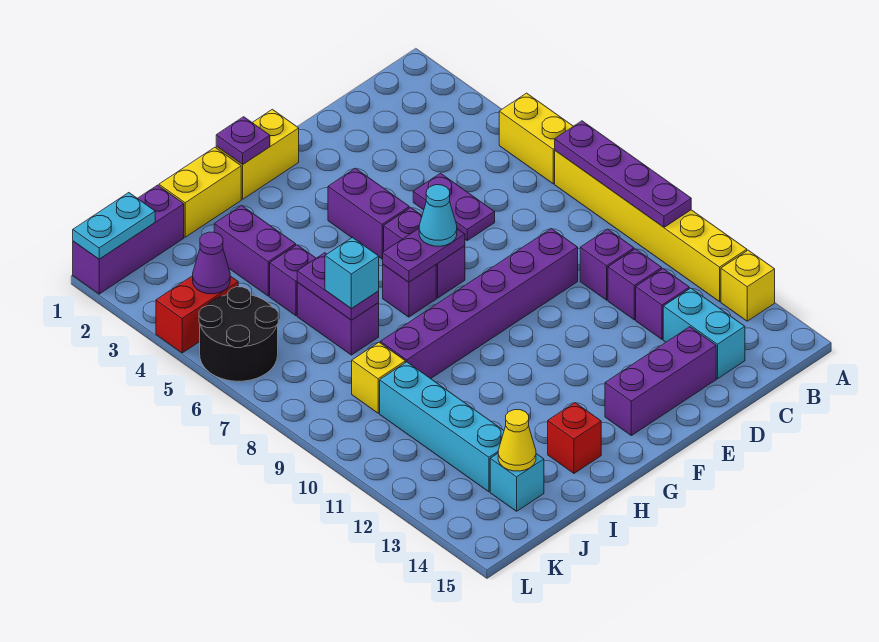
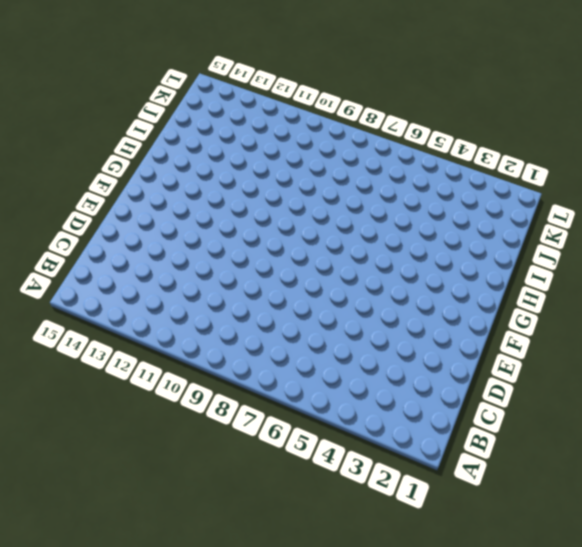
none -> yellow 1x2 brick [499,93,573,184]
none -> yellow 1x6 brick [555,151,747,302]
none -> yellow 1x1 brick [721,250,775,321]
none -> purple 1x1 brick [580,229,634,300]

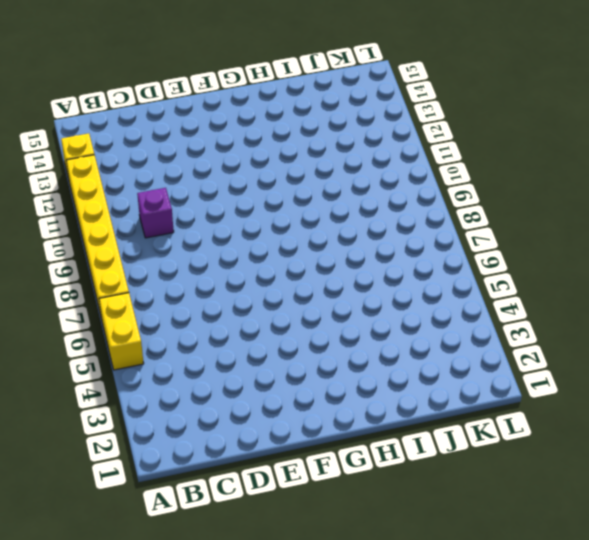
none -> purple 1x1 brick [608,249,662,320]
none -> purple 1x1 brick [636,269,689,339]
none -> cyan 1x2 brick [663,288,745,379]
none -> purple 1x2 plate [413,173,495,240]

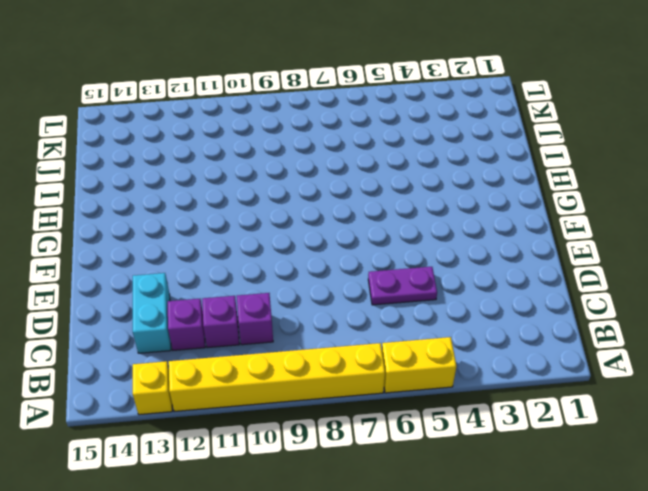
cyan 1x2 brick [133,273,171,353] -> cyan 1x2 brick turned to [663,288,745,379]
none -> purple 1x6 brick [381,229,578,379]
none -> purple 1x3 brick [605,327,716,436]
none -> yellow 1x2 brick [216,109,299,199]
none -> purple 1x2 brick [328,168,409,259]

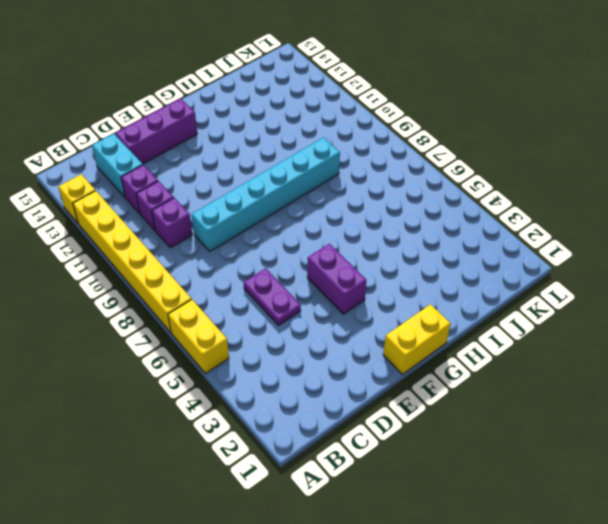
cyan 1x6 brick [192,138,340,251] -> purple 1x6 brick [381,229,578,379]
none -> purple 1x2 brick [384,208,465,298]
none -> purple 1x1 brick [383,265,436,317]
none -> yellow 1x2 brick [159,147,241,237]
none -> red 1x1 brick [548,403,601,473]

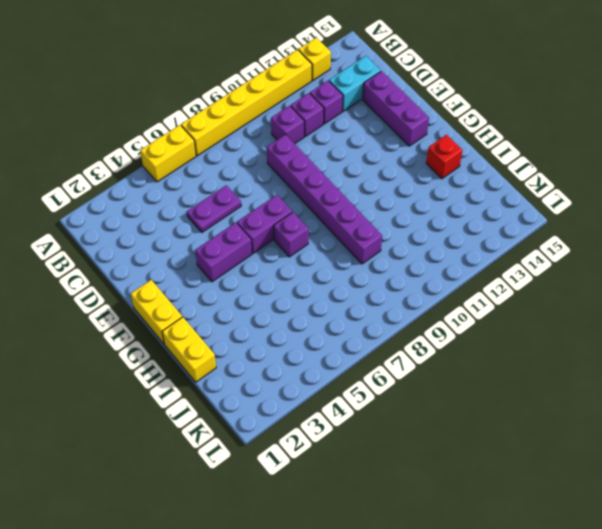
none -> purple 1x2 brick [214,206,296,296]
none -> purple 1x1 brick [270,245,316,316]
none -> purple 1x2 brick [297,283,379,355]
none -> purple 1x3 brick [73,185,184,294]

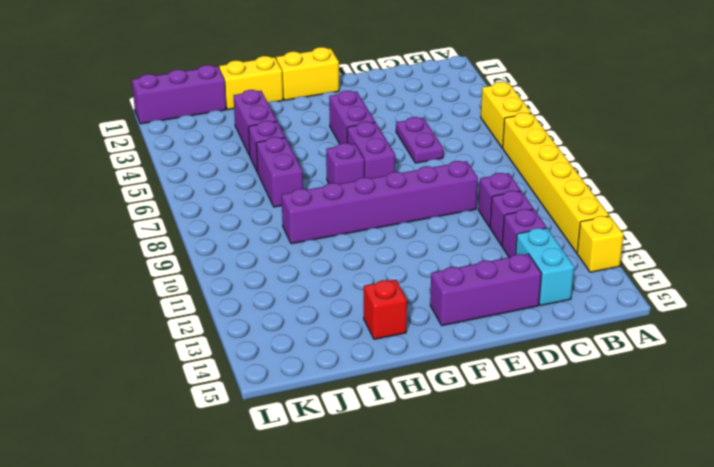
none -> yellow 1x1 brick [352,342,405,413]
none -> cyan 1x4 brick [380,362,504,492]
none -> cyan 1x1 brick [490,454,544,511]
none -> red 1x2 brick [156,276,238,353]

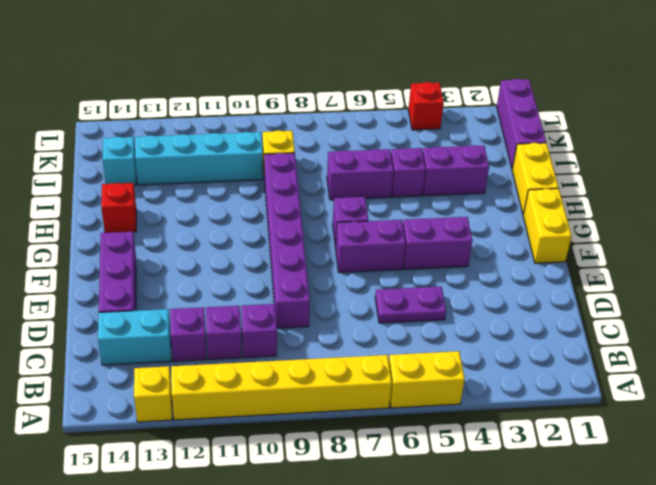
red 1x1 brick [408,82,444,130] -> red 1x2 brick [156,276,238,353]
none -> black 2x2 round brick [199,287,278,381]
none -> purple 1x4 plate [555,121,691,227]
none -> purple 1x2 plate [383,229,465,282]
none -> purple 1x1 plate [216,117,270,164]

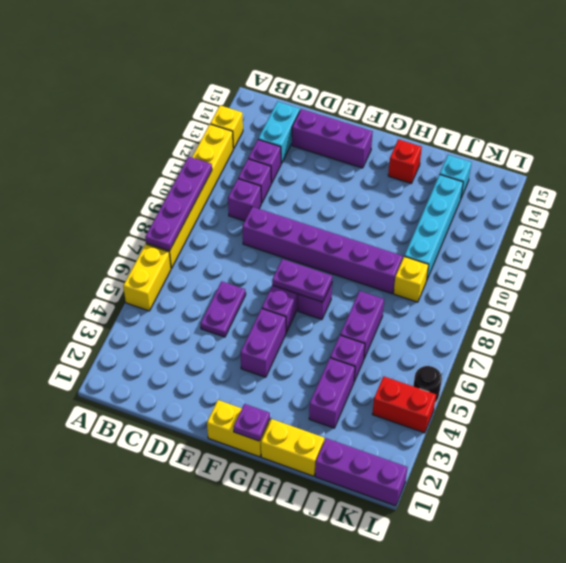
black 1x1 round brick [413,366,442,403] -> black 2x2 round brick [199,287,278,381]
none -> purple 1x2 plate [297,253,379,320]
none -> yellow 1x1 cone [498,410,536,471]
none -> cyan 1x2 plate [73,193,155,259]
none -> purple 1x1 cone [193,232,230,294]

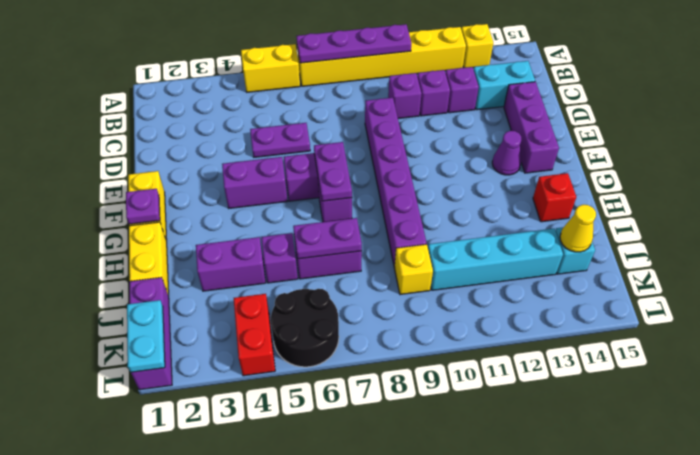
purple 1x1 cone [492,131,521,175] -> purple 1x1 cone moved to [193,232,230,294]
none -> cyan 1x1 cone [419,185,457,246]
none -> cyan 1x1 brick [325,238,379,309]

